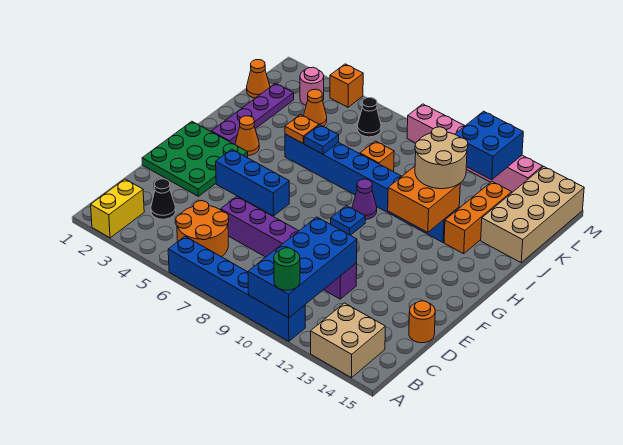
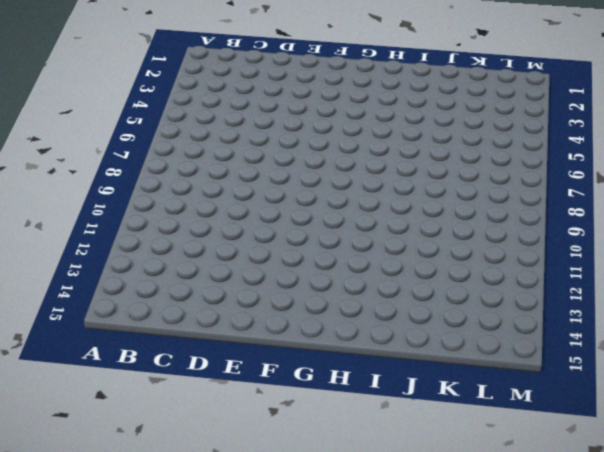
none -> yellow 1x2 brick [91,179,144,238]
none -> blue 1x6 brick [168,236,305,341]
none -> tan 2x2 brick [311,303,385,378]
none -> orange 2x2 round brick [176,201,229,257]

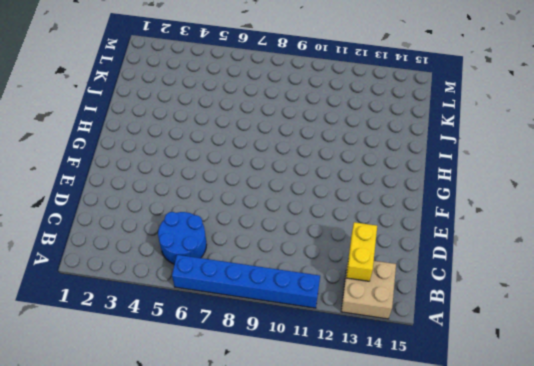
blue 2x2 round brick [158,212,207,264] -> orange 2x2 round brick [176,201,229,257]
yellow 1x2 brick [346,222,377,281] -> yellow 1x2 brick moved to [91,179,144,238]
none -> black 1x1 cone [151,179,176,219]
none -> purple 1x6 brick [221,197,357,299]
none -> orange 1x1 round brick [409,301,435,343]
none -> green 3x3 plate [142,121,248,196]

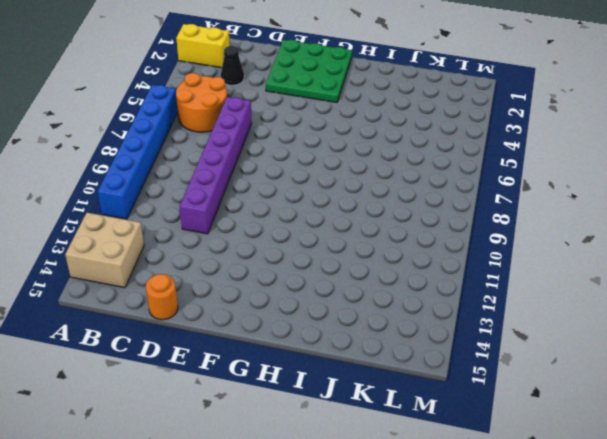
none -> blue 1x3 brick [216,149,289,216]
none -> blue 1x1 plate [331,206,365,235]
none -> purple 1x4 plate [211,83,294,145]
none -> orange 1x1 cone [235,116,259,155]

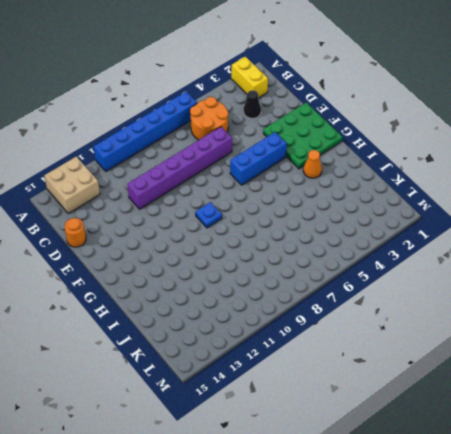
none -> purple 1x4 plate [211,83,294,145]
none -> purple 1x1 cone [352,179,377,219]
none -> blue 1x8 brick [285,134,459,242]
none -> orange 1x3 brick [444,182,512,254]

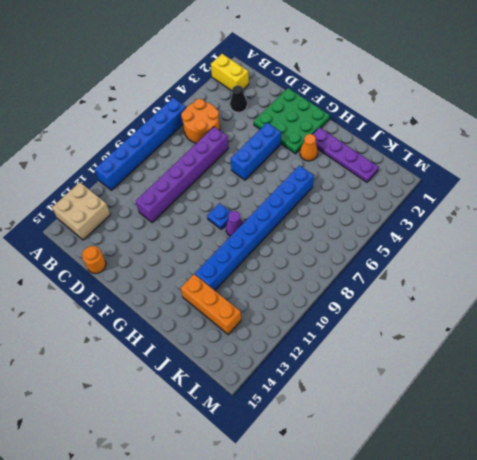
none -> orange 1x1 brick [360,141,394,172]
none -> tan 2x4 brick [481,167,584,262]
none -> orange 1x1 cone [247,60,270,98]
none -> orange 1x1 cone [303,89,327,126]

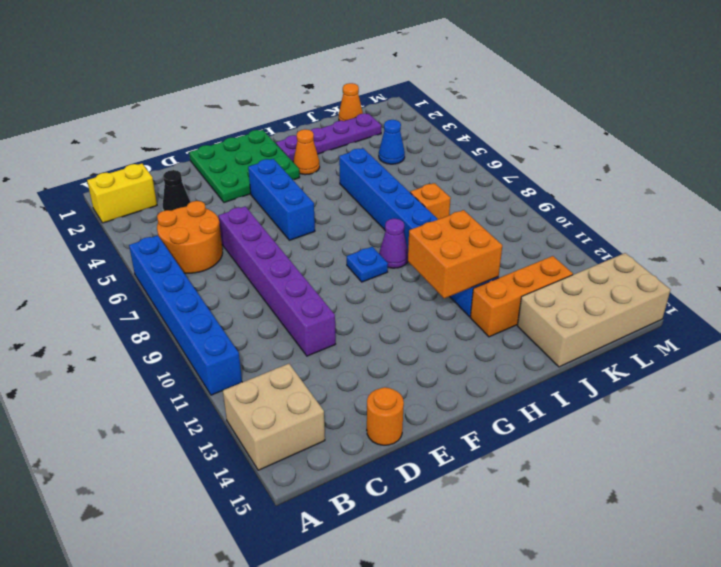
blue 1x1 cone [379,120,405,164] -> orange 1x1 cone [303,89,327,126]
none -> pink 1x1 round brick [300,67,324,105]
none -> black 1x1 cone [357,98,381,137]
none -> orange 1x1 brick [330,64,363,107]
none -> pink 1x6 brick [407,104,543,192]

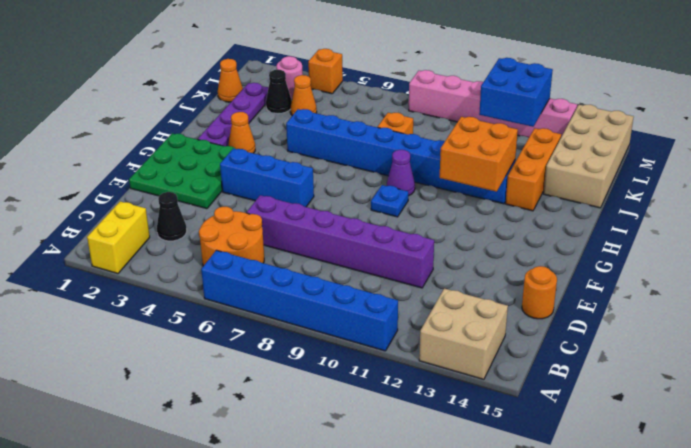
black 1x1 cone [266,70,292,114] -> black 1x1 cone moved to [357,98,381,137]
none -> blue 2x4 brick [248,217,357,318]
none -> orange 1x1 plate [285,114,319,144]
none -> blue 1x1 plate [304,125,339,154]
none -> green 1x1 round brick [274,248,300,290]

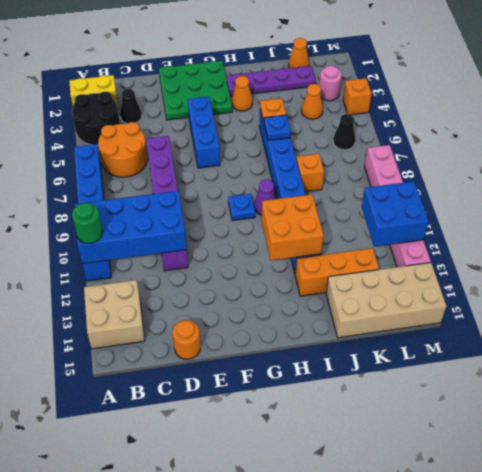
black 2x2 round brick [72,92,120,145] -> none
none -> tan 2x2 round brick [415,127,468,189]

